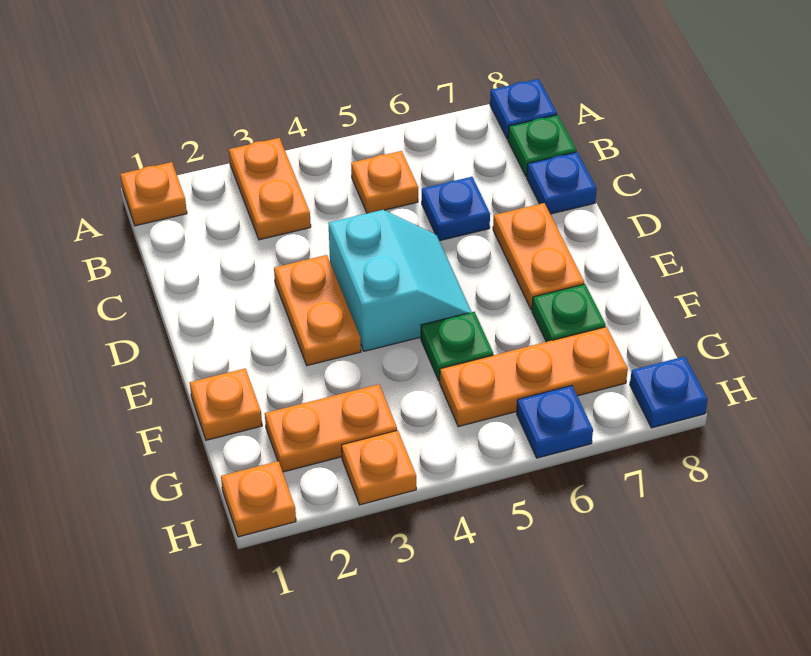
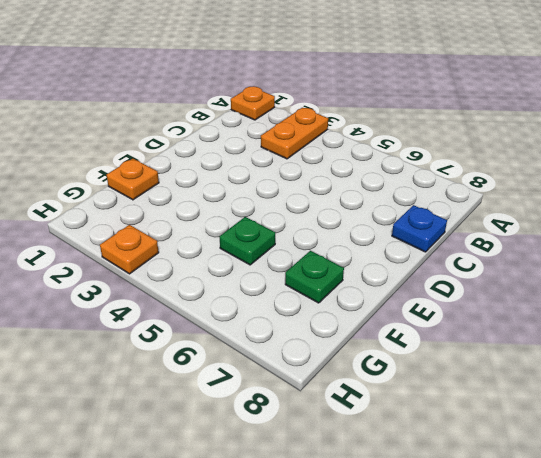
none -> blue 1x1 plate [490,79,557,139]
none -> orange 1x1 plate [351,151,418,213]
none -> green 1x1 plate [508,115,576,177]

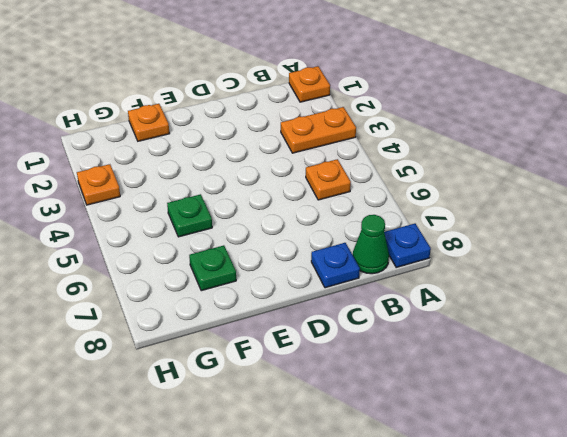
green 1x1 cone [353,215,389,274] -> green 1x1 plate [508,115,576,177]
none -> blue 1x1 plate [422,177,490,241]
none -> orange 1x2 plate [274,255,361,366]
none -> cyan 2x2 slope [329,210,471,351]

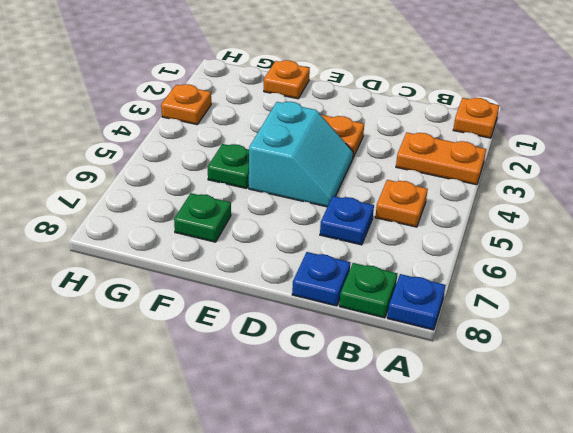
cyan 2x2 slope [249,102,353,207] -> cyan 2x2 slope turned to [329,210,471,351]
none -> orange 1x2 plate [493,203,584,310]
none -> orange 1x2 plate [265,384,397,472]
none -> orange 1x3 plate [440,327,628,427]

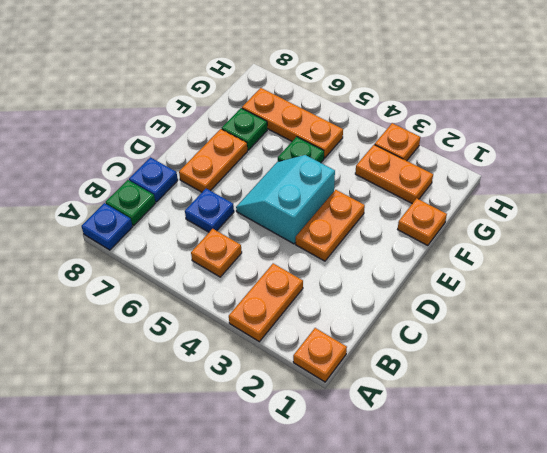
none -> orange 1x1 plate [221,461,296,537]
none -> blue 1x1 plate [517,386,593,458]
none -> blue 1x1 plate [630,356,708,428]

